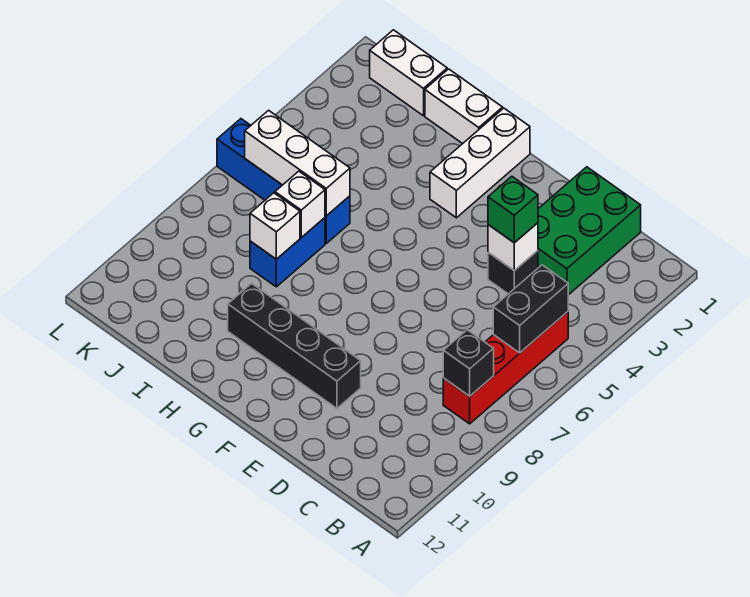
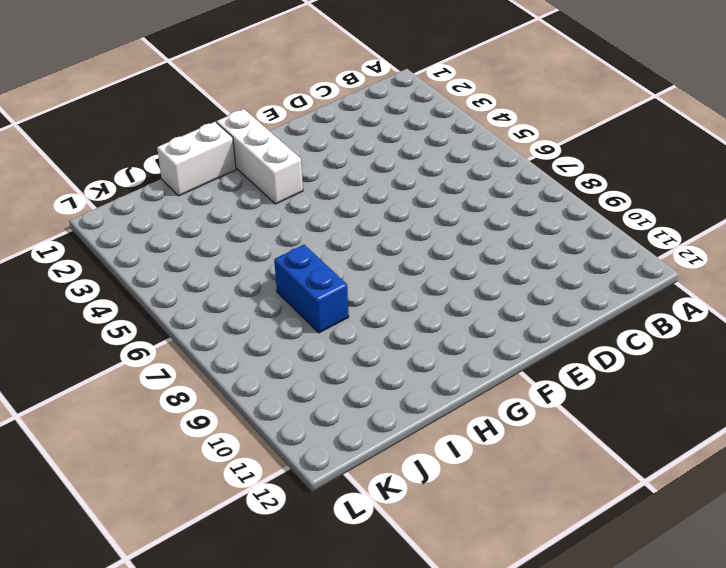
none -> red 1x4 brick [443,312,568,424]
none -> green 2x3 brick [538,167,641,295]
none -> black 1x1 brick [488,251,538,294]

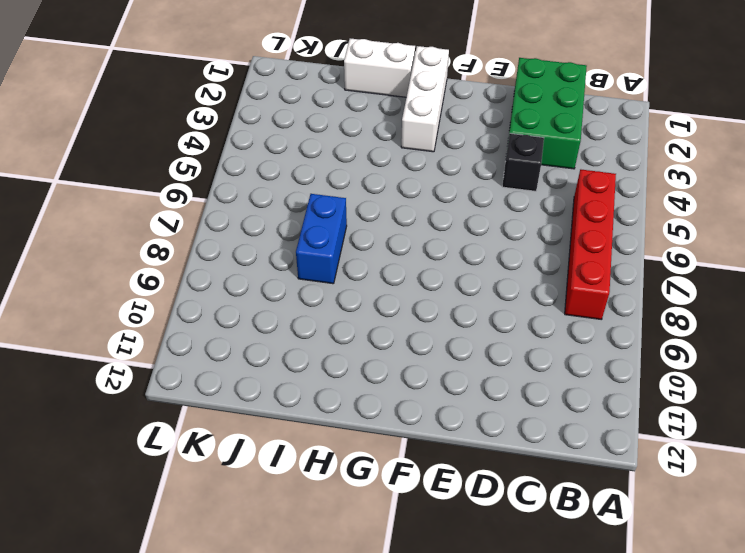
none -> black 1x4 brick [228,283,361,408]
none -> blue 1x4 brick [217,119,350,243]
none -> white 1x2 brick [370,30,447,116]

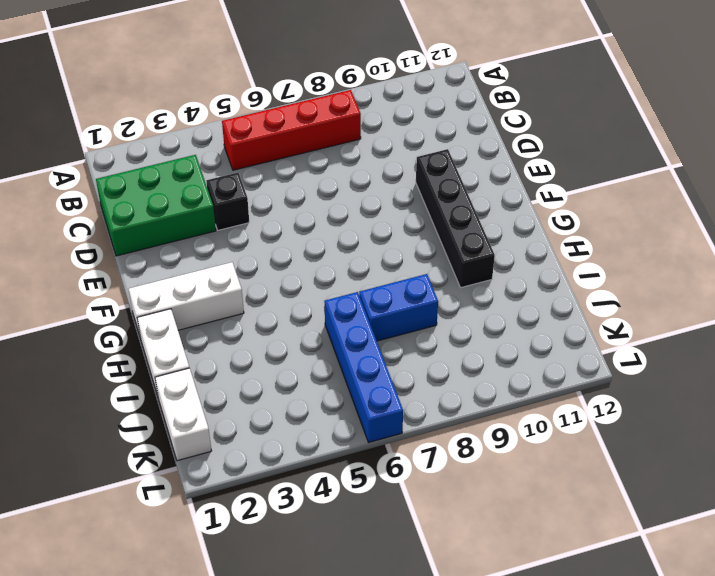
none -> black 1x2 brick [493,265,568,353]
none -> black 1x1 brick [443,330,494,396]
none -> white 1x1 brick [488,223,538,270]

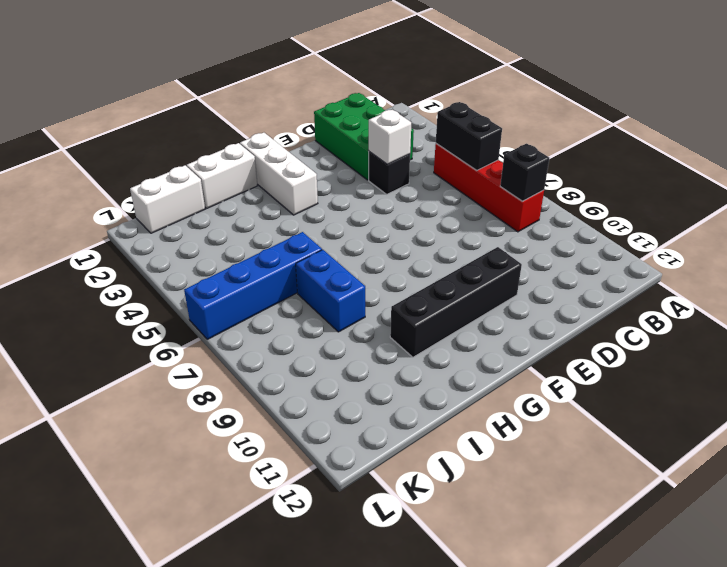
none -> white 1x3 brick [245,110,350,216]
none -> white 1x1 brick [275,171,325,238]
none -> white 1x1 brick [250,193,300,259]

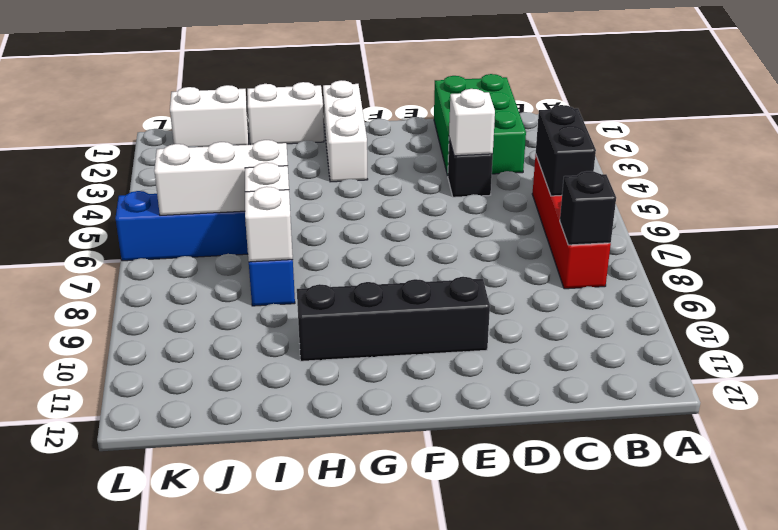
none -> green 1x1 brick [488,176,538,243]

